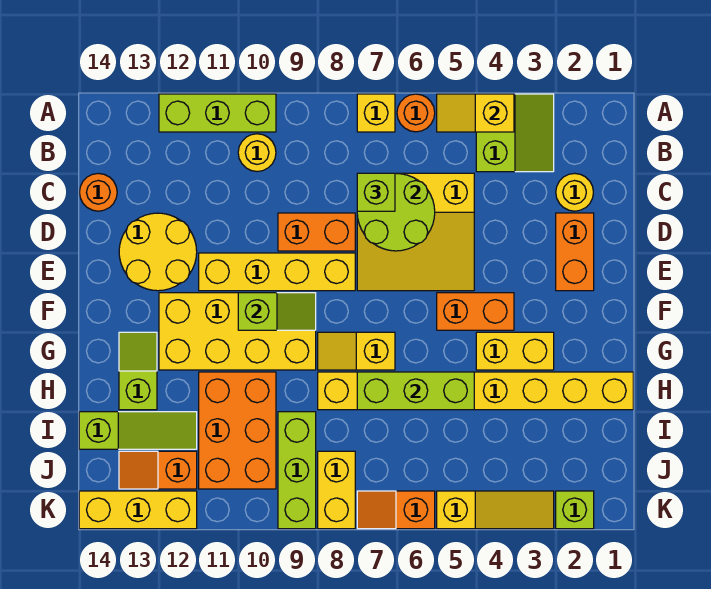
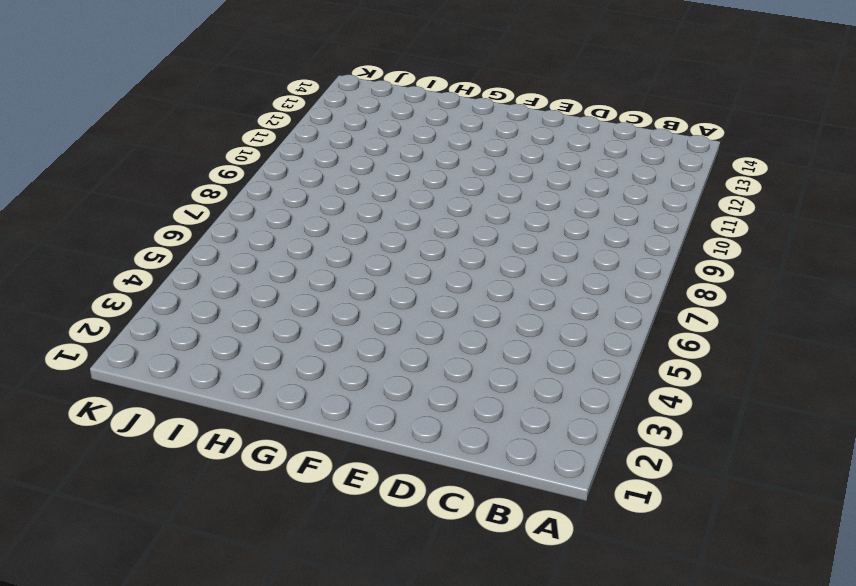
none -> lime 2x2 slope [476,94,554,172]
none -> orange 1x1 round brick [397,94,435,132]
none -> yellow 1x1 brick [357,94,395,132]
none -> lime 1x3 brick [159,94,276,132]

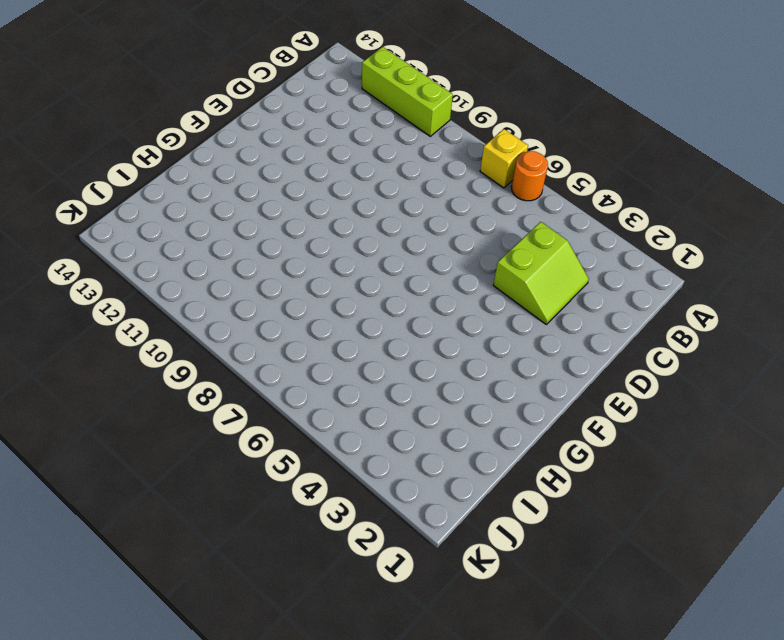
lime 2x2 slope [493,222,589,324] -> lime 2x2 slope moved to [476,94,554,172]
none -> yellow 1x1 round brick [238,134,276,171]
none -> yellow 1x1 round brick [556,173,593,211]
none -> yellow 3x3 slope [357,173,474,291]
none -> orange 1x1 round brick [80,173,117,211]

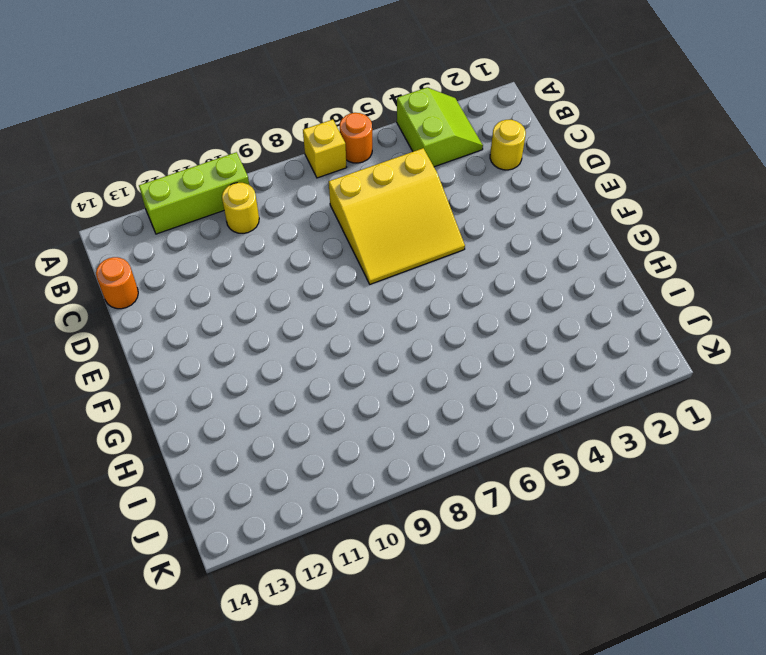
none -> orange 1x2 brick [556,213,594,291]
none -> orange 1x2 brick [278,213,355,251]
none -> yellow 2x2 round brick [119,213,197,291]
none -> yellow 1x4 brick [199,253,355,291]

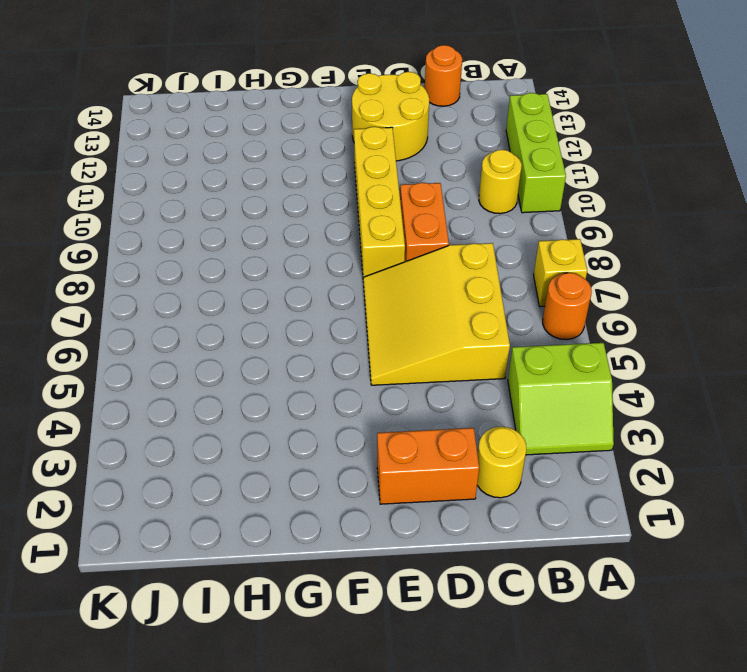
none -> orange 1x2 brick [437,293,514,330]
none -> yellow 2x4 brick [159,293,316,370]
none -> yellow 1x2 brick [476,332,554,370]
none -> yellow 1x2 slope [318,332,395,370]

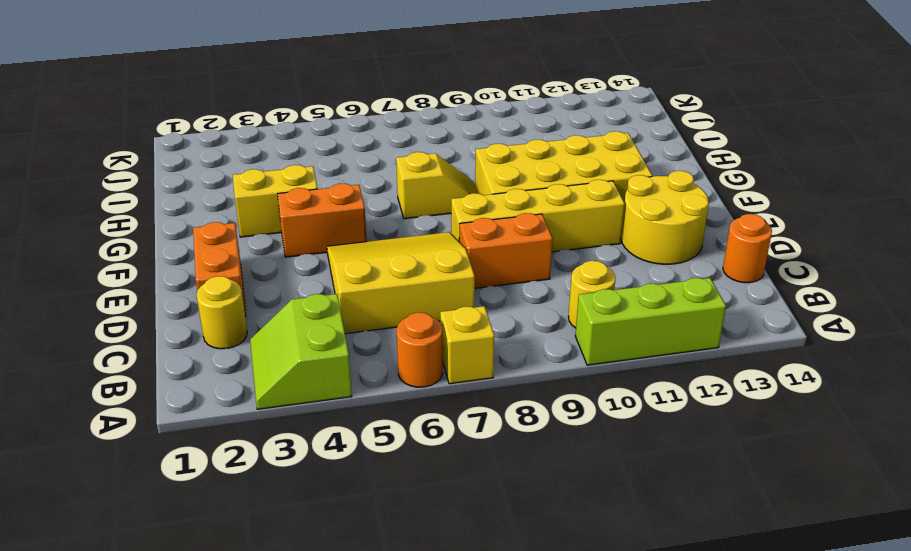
none -> lime 1x2 slope [119,332,157,410]
none -> yellow 1x8 brick [318,372,633,410]
none -> orange 2x3 brick [199,372,276,489]
none -> lime 1x3 brick [278,412,316,529]

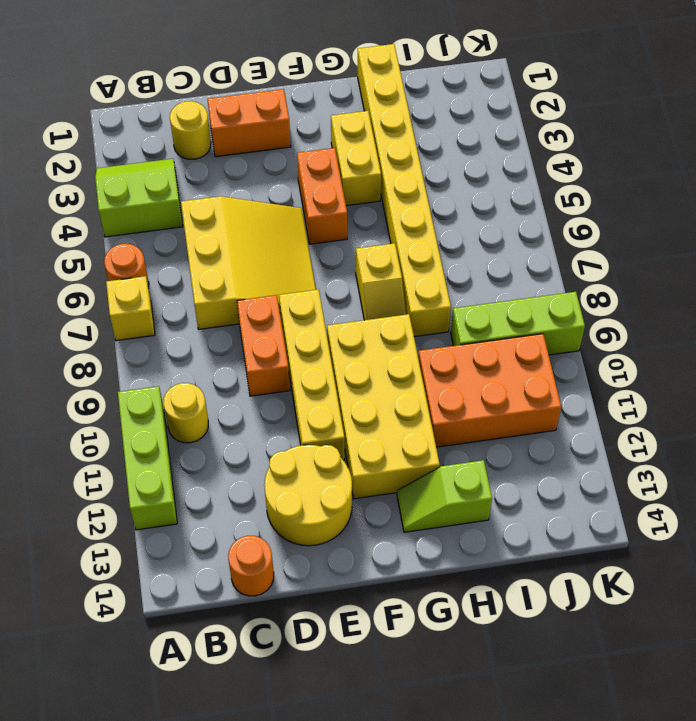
none -> lime 1x3 slope [79,412,197,449]
none -> yellow 1x2 brick [318,451,355,529]
none -> orange 1x2 slope [119,451,197,489]
none -> lime 1x1 brick [556,491,594,529]

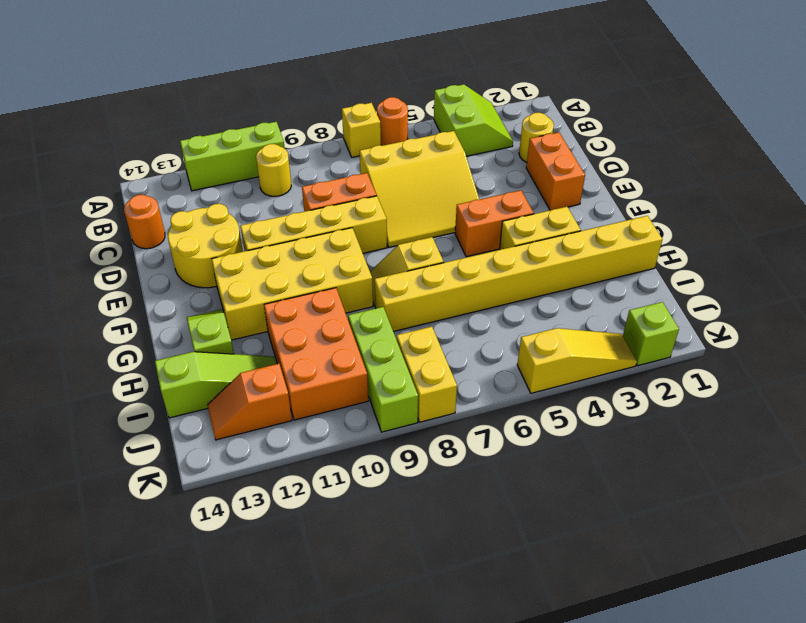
none -> orange 1x2 slope [357,491,435,529]
none -> yellow 1x3 brick [79,491,197,529]
none -> yellow 1x2 slope [437,94,514,132]
none -> lime 2x2 round brick [357,173,435,251]

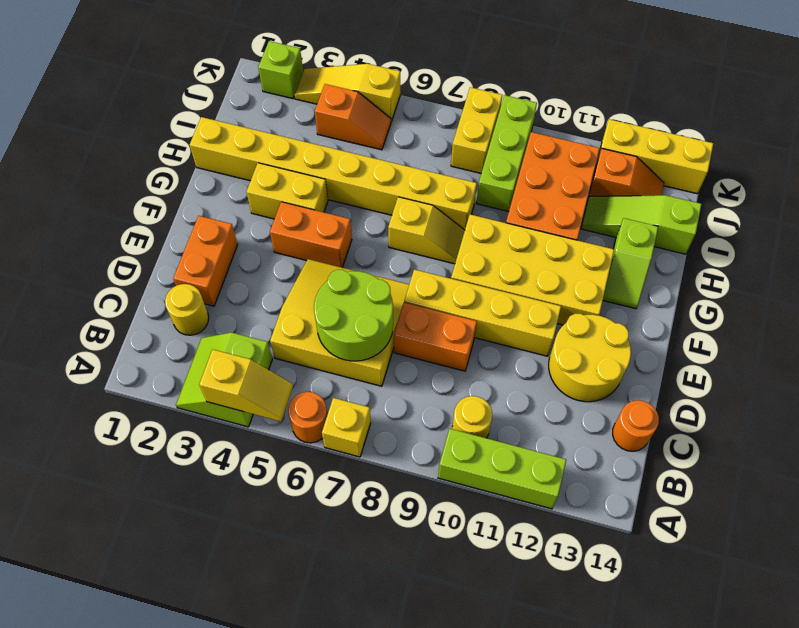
orange 1x2 slope [315,84,391,150] -> orange 1x2 slope moved to [357,491,435,529]
none -> lime 1x2 slope [238,293,316,330]
none -> lime 1x3 brick [357,372,474,410]
none -> lime 1x1 brick [357,173,395,211]

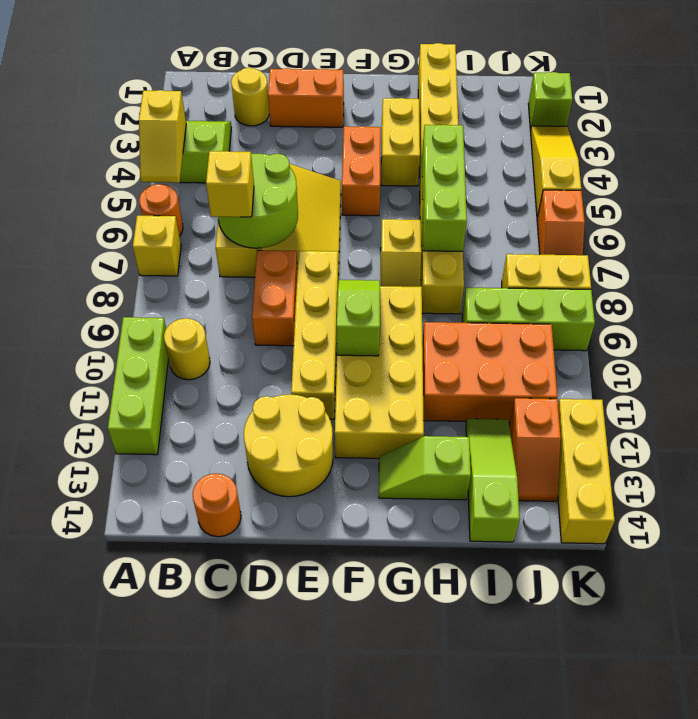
yellow 1x1 brick [206,151,254,217] -> lime 1x1 brick [357,173,395,211]

